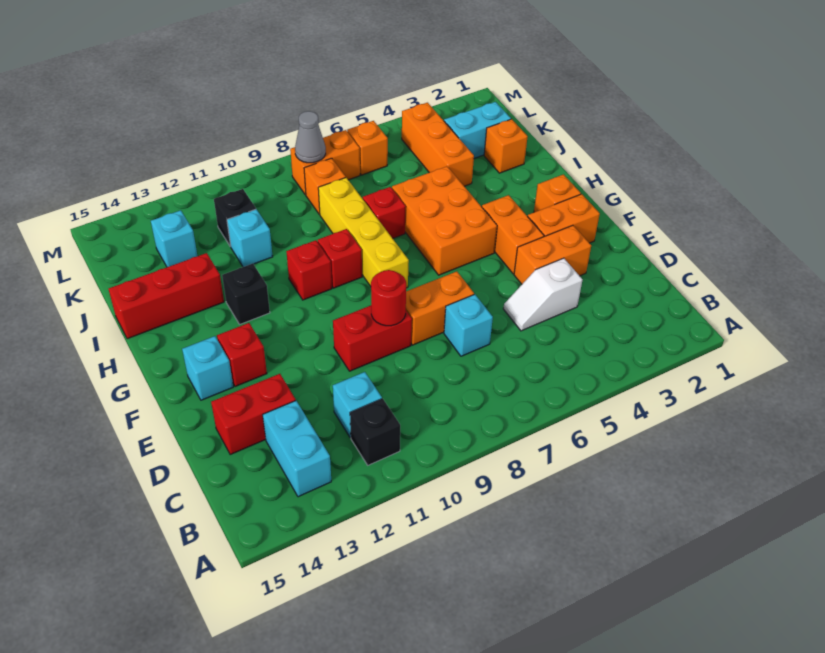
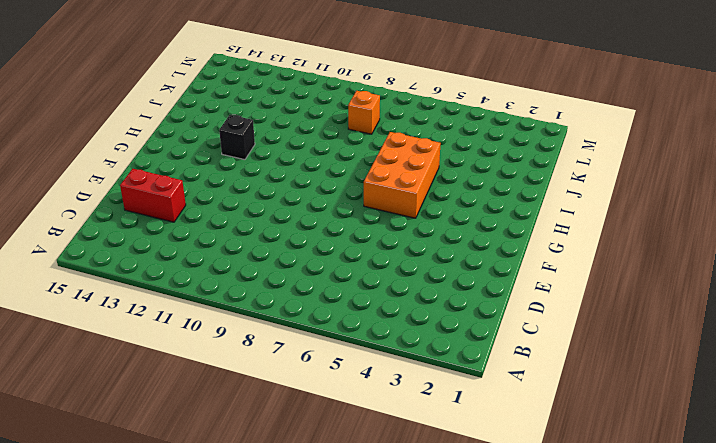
none -> black 1x1 brick [350,399,400,465]
none -> cyan 1x2 brick [263,401,331,497]
none -> cyan 1x1 brick [333,372,382,438]
none -> white 1x2 slope [503,258,582,331]

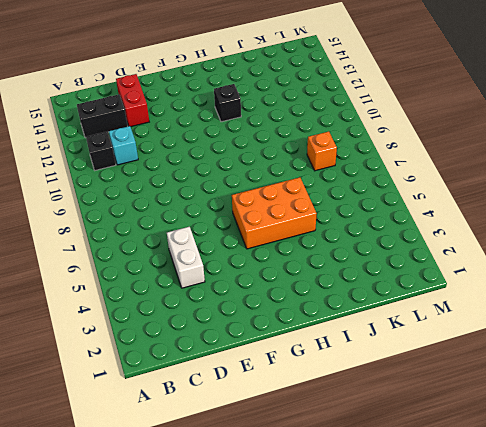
black 1x2 brick [77,94,128,138] -> cyan 1x2 brick [263,401,331,497]
white 1x2 brick [167,227,205,288] -> white 1x2 slope [503,258,582,331]
none -> cyan 1x1 brick [444,294,493,356]
none -> orange 1x2 brick [514,225,591,284]
none -> orange 1x2 brick [406,271,474,345]
none -> red 1x2 brick [333,306,412,371]

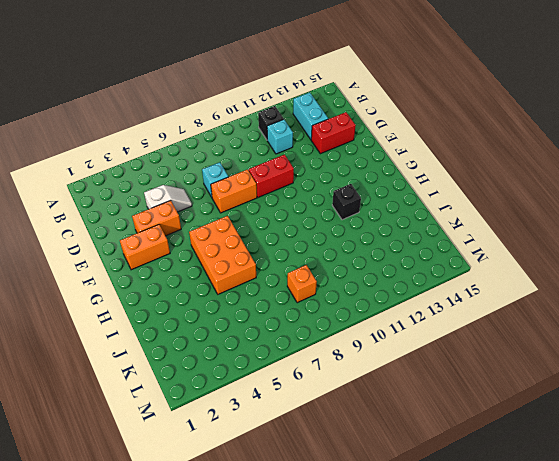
none -> orange 1x2 brick [482,195,544,274]
none -> red 1x1 brick [217,323,267,387]
none -> cyan 1x1 brick [182,336,233,400]
none -> orange 1x1 brick [534,174,581,212]

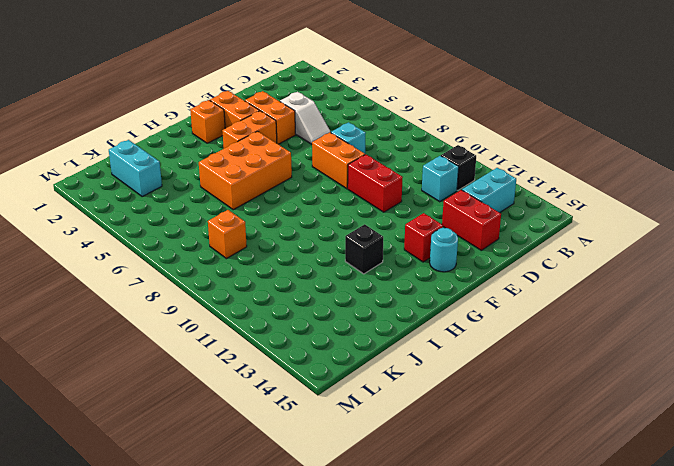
cyan 1x1 round brick [430,228,458,272] -> cyan 1x1 brick [182,336,233,400]
none -> yellow 1x4 brick [318,178,409,288]
none -> red 1x1 brick [318,229,362,288]
none -> red 1x1 brick [286,240,332,300]
none -> red 1x1 brick [363,187,406,238]

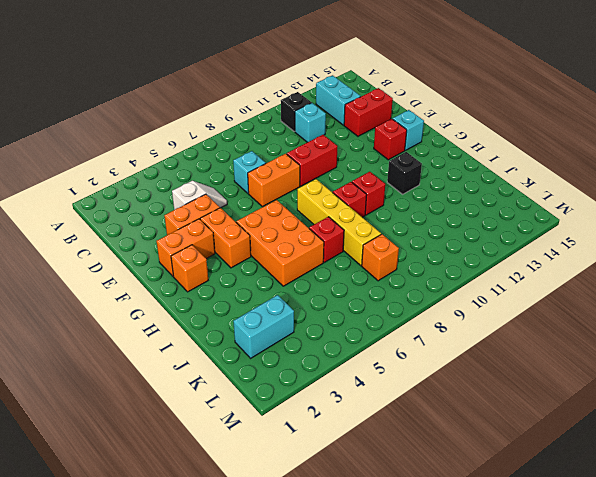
none -> red 1x3 brick [109,253,224,339]
none -> orange 1x1 brick [484,119,528,173]
none -> orange 1x3 brick [402,103,474,186]
none -> cyan 1x1 brick [227,209,273,267]

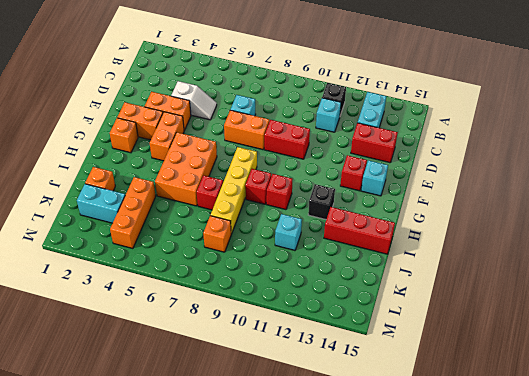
none -> black 1x1 brick [214,189,256,247]
none -> cyan 1x1 brick [151,210,197,267]
none -> orange 1x1 brick [347,121,388,175]
none -> orange 1x2 brick [290,130,360,195]

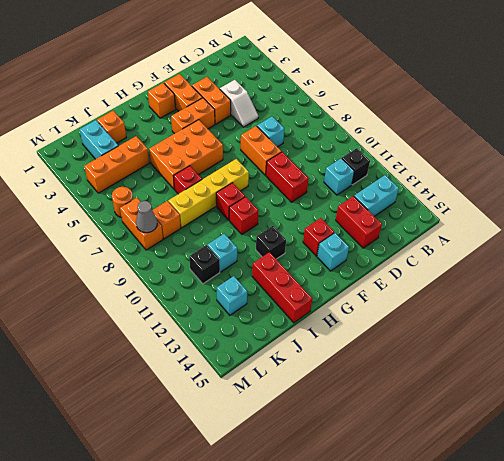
orange 1x1 round brick [112,187,133,218] -> orange 1x1 brick [347,121,388,175]
none -> red 1x1 round brick [371,270,406,326]

